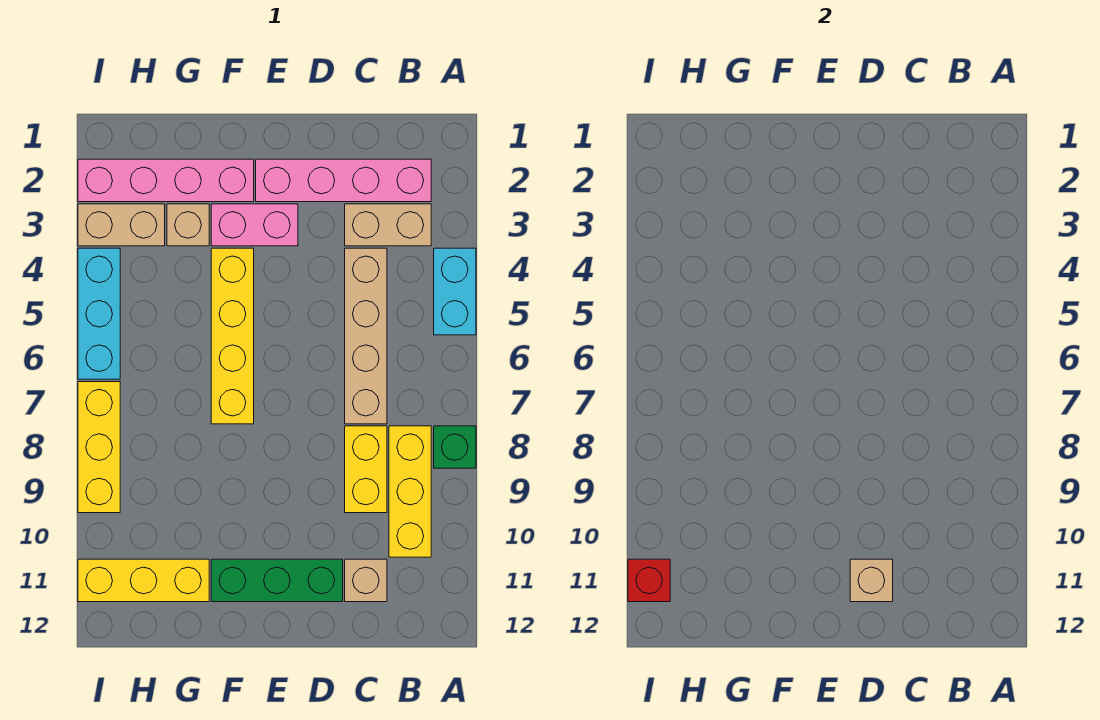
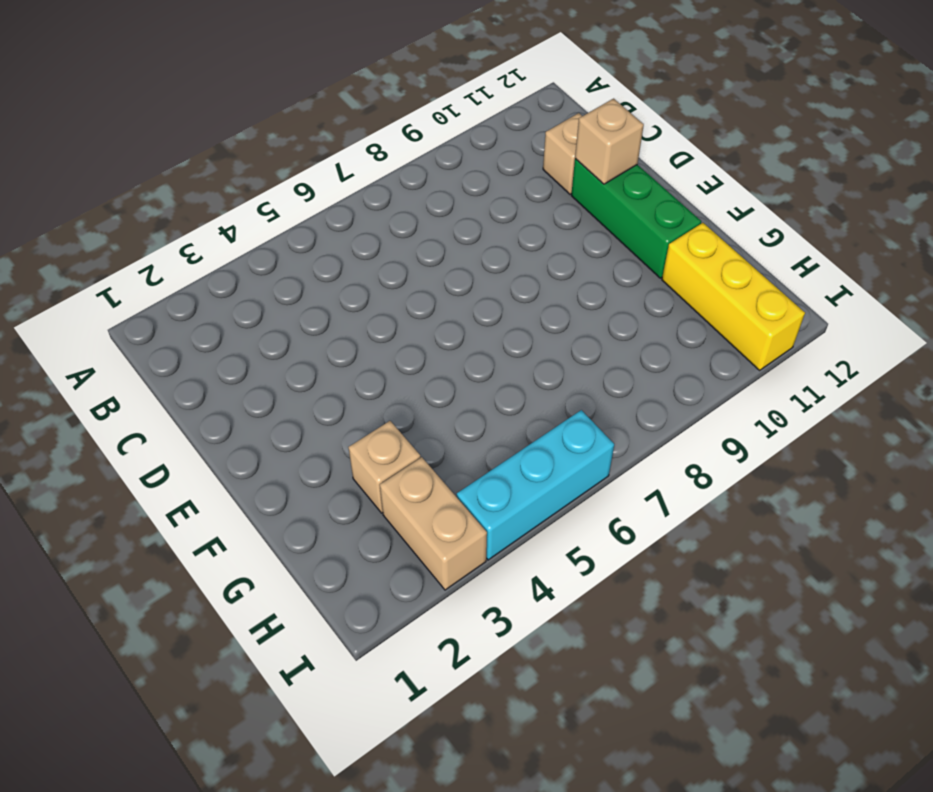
none -> cyan 1x2 brick [434,248,476,335]
none -> green 1x1 brick [434,426,476,468]
none -> pink 1x4 brick [256,159,431,202]

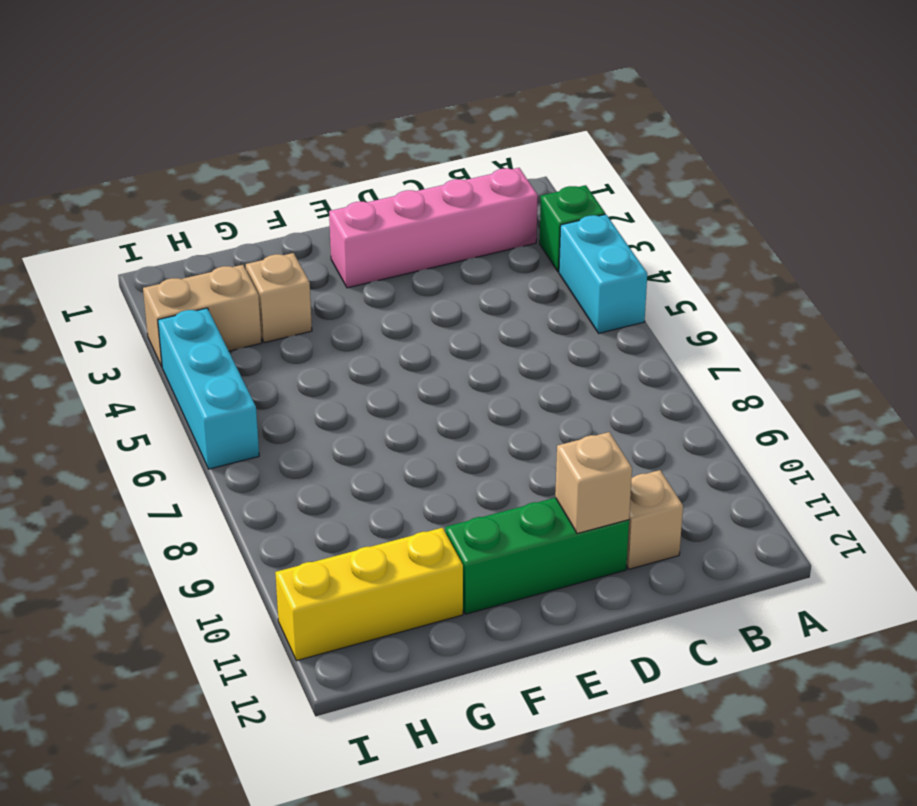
green 1x1 brick [540,185,605,272] -> green 1x1 brick moved to [434,426,476,468]
none -> tan 1x2 brick [345,204,431,246]
none -> yellow 1x3 brick [389,426,431,557]
none -> tan 1x4 brick [345,248,387,424]

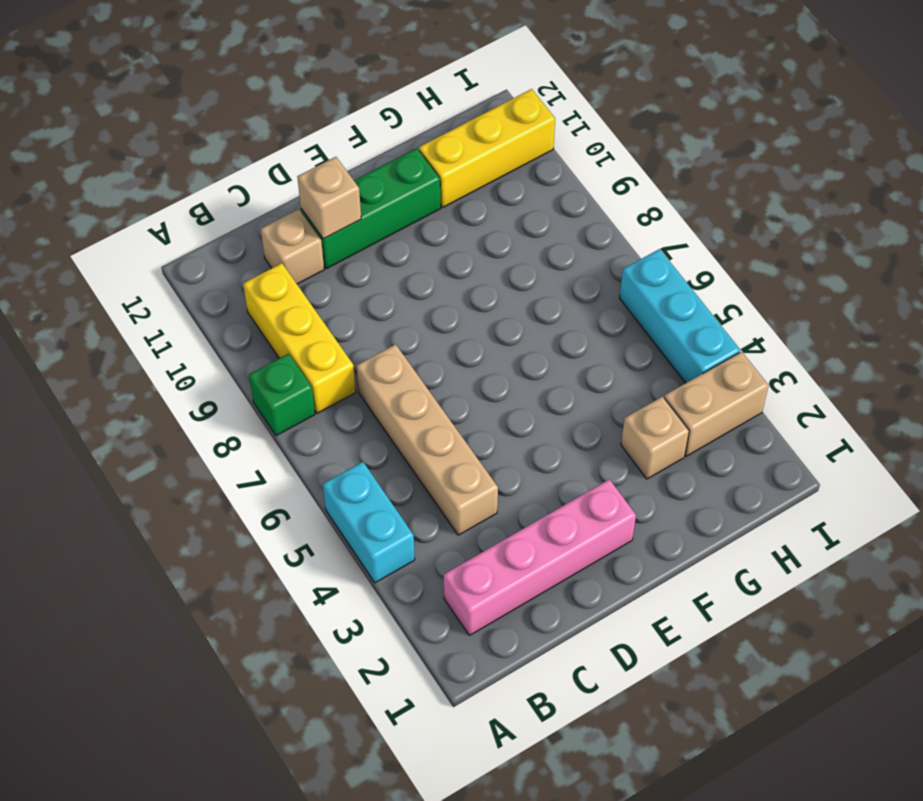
none -> tan 1x2 brick [345,204,431,246]
none -> yellow 1x2 brick [345,426,387,513]
none -> pink 1x2 brick [211,204,298,246]

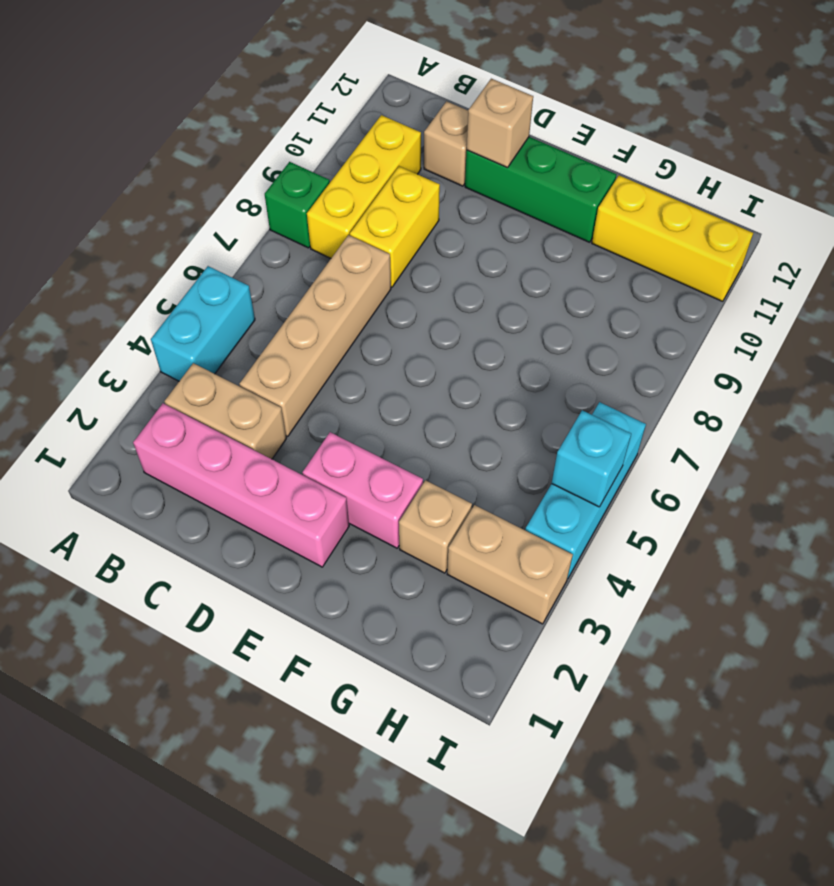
cyan 1x1 brick [552,410,631,507] -> none
none -> pink 1x4 brick [78,159,254,202]
none -> yellow 1x4 brick [211,248,254,424]
none -> yellow 1x3 brick [78,382,120,513]

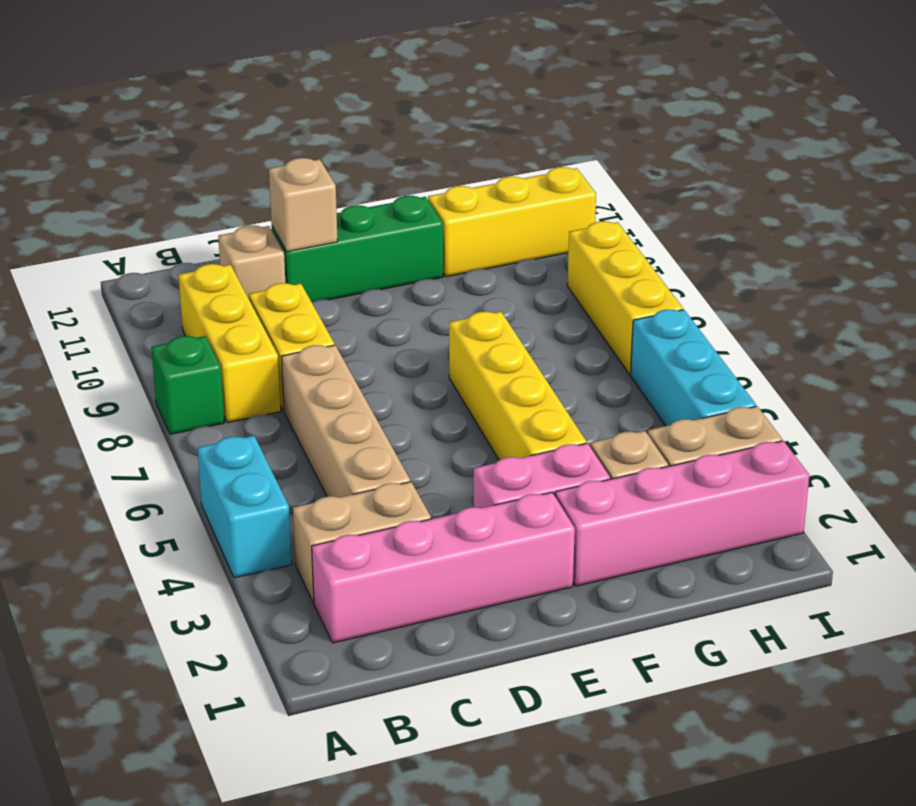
none -> red 1x1 brick [628,559,670,602]

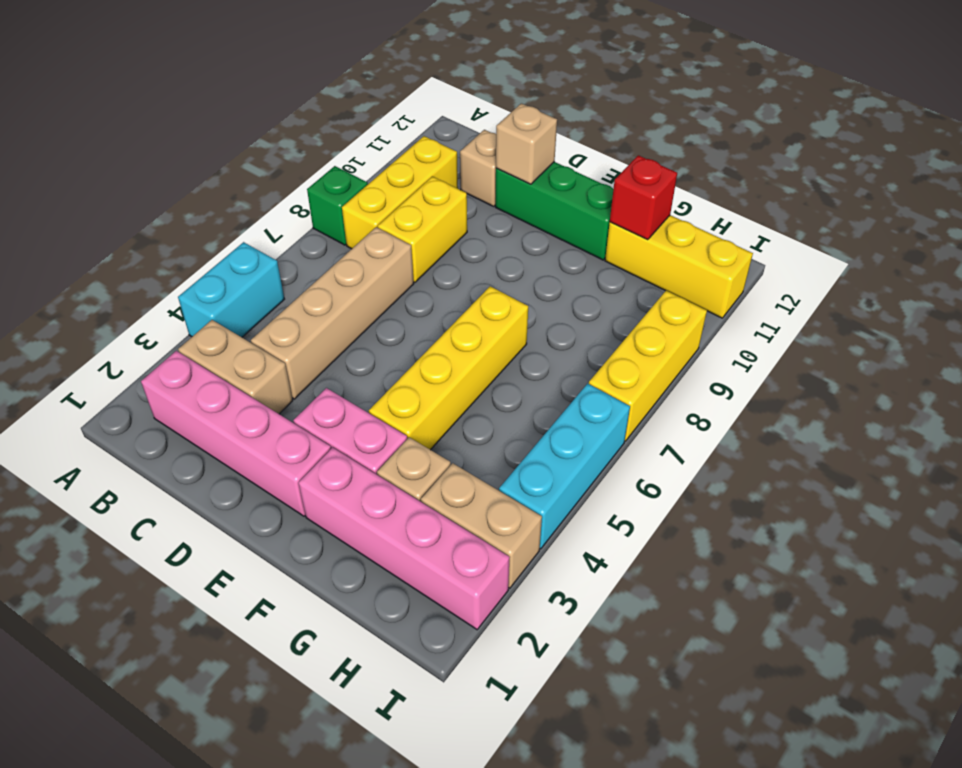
red 1x1 brick [610,155,677,240] -> red 1x1 brick moved to [628,559,670,602]

